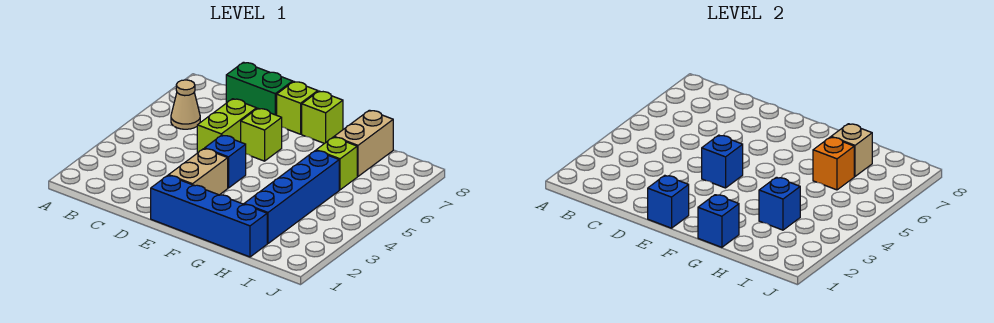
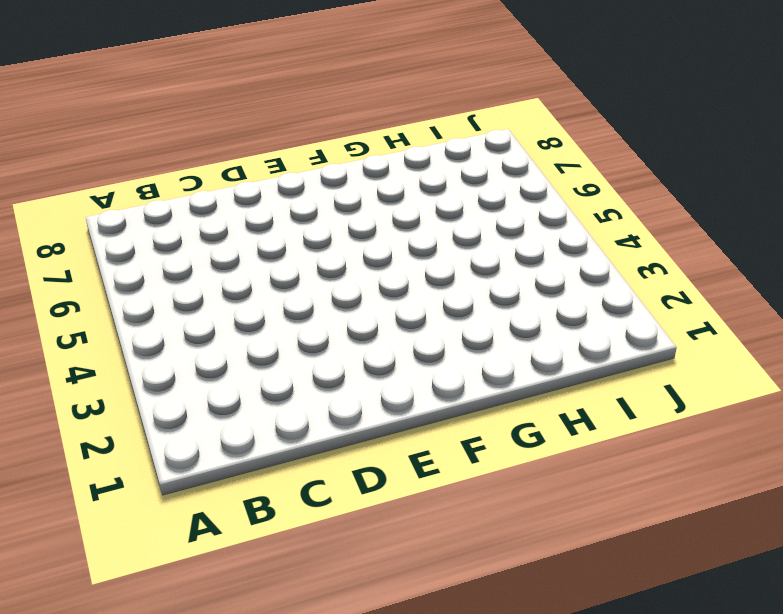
none -> tan 1x1 cone [171,80,200,129]
none -> green 1x2 brick [226,62,293,115]
none -> lime 1x2 brick [197,99,257,153]

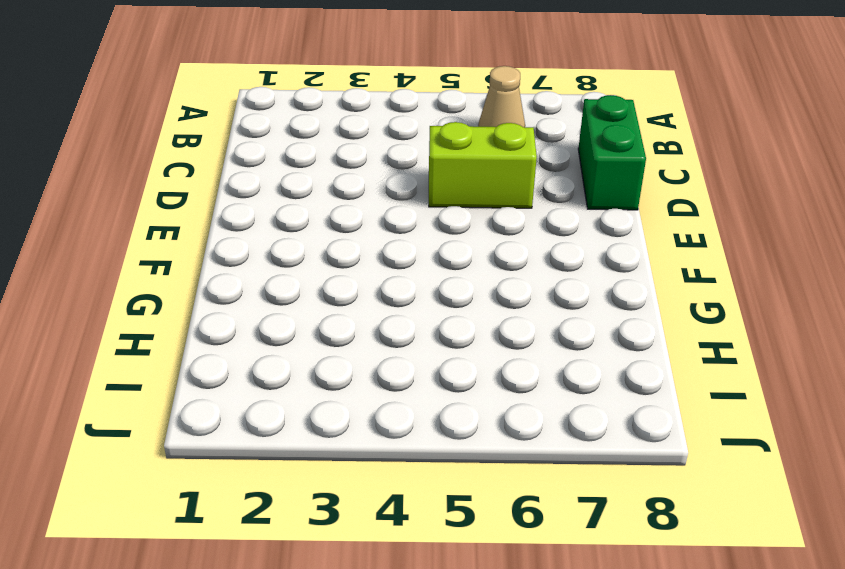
none -> blue 1x4 brick [151,175,267,257]
none -> tan 1x2 brick [169,149,228,195]
none -> blue 1x1 brick [205,135,246,188]

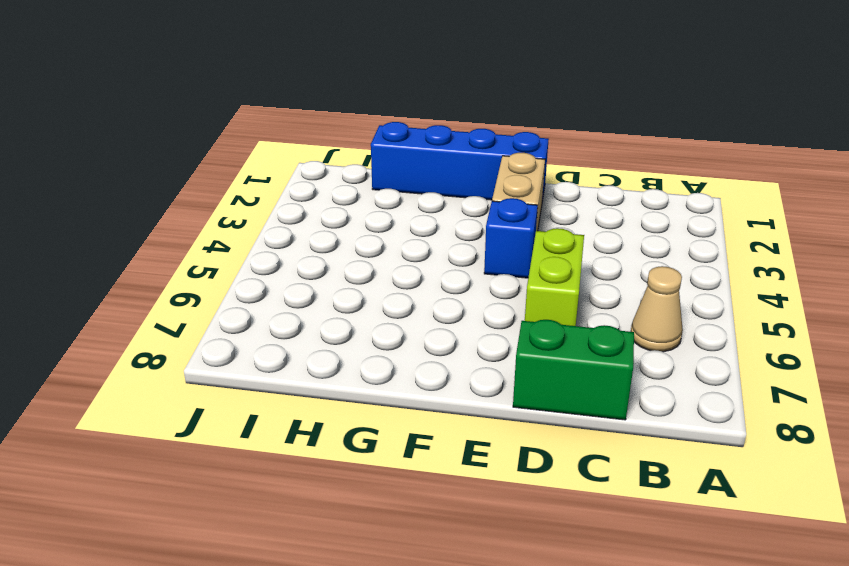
none -> lime 1x1 brick [241,108,282,161]
none -> lime 1x1 brick [277,82,318,134]
none -> lime 1x1 brick [302,91,343,144]

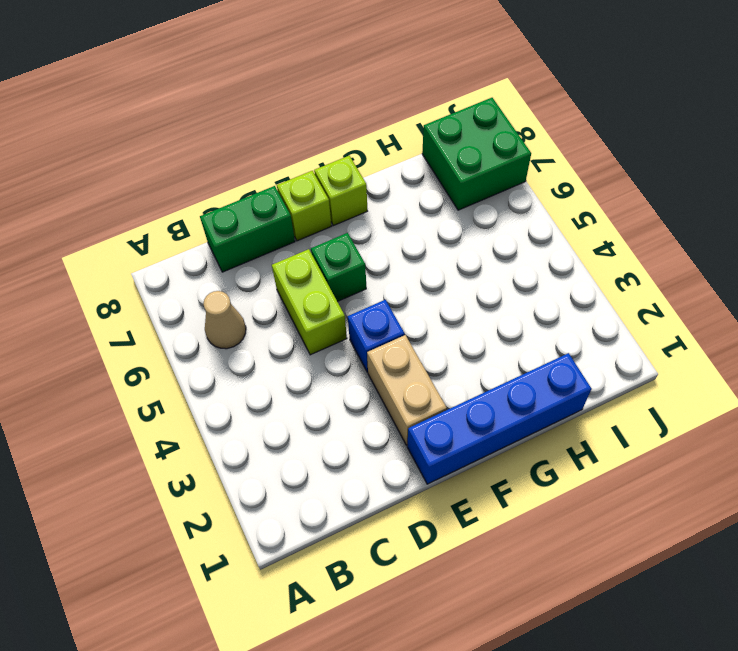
green 1x1 brick [311,233,366,302] -> lime 1x1 brick [241,108,282,161]
green 2x2 brick [422,98,531,210] -> none
none -> blue 1x4 brick [244,151,339,243]
none -> lime 1x1 brick [316,137,357,190]
none -> tan 1x2 brick [334,110,393,176]

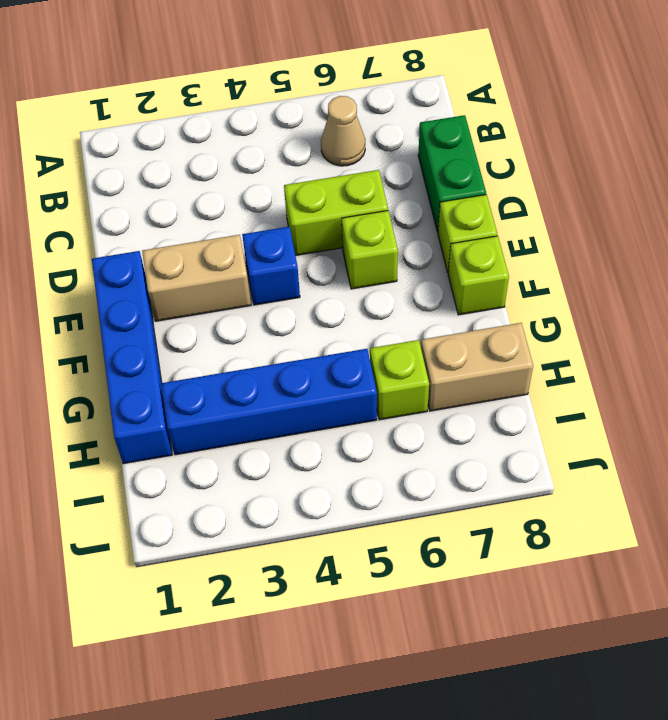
none -> blue 1x1 brick [648,175,689,228]
none -> blue 1x1 brick [702,135,743,188]
none -> blue 1x1 brick [698,195,739,247]

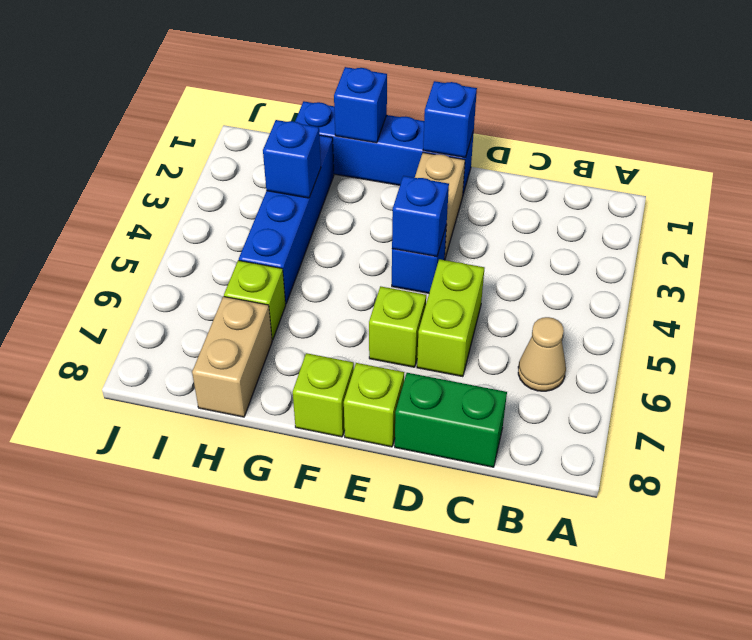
none -> orange 1x1 brick [813,137,854,190]
none -> tan 1x1 brick [831,124,872,176]

